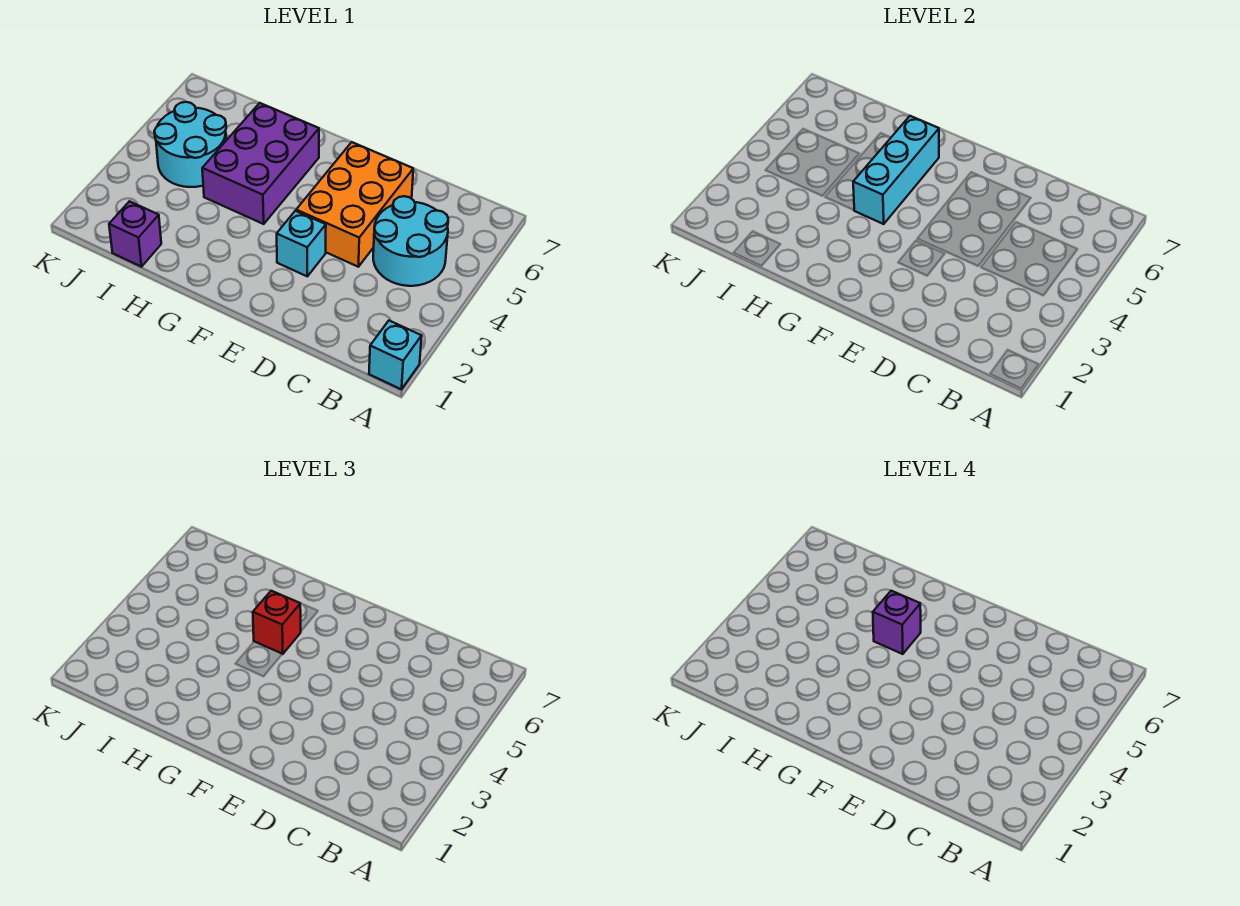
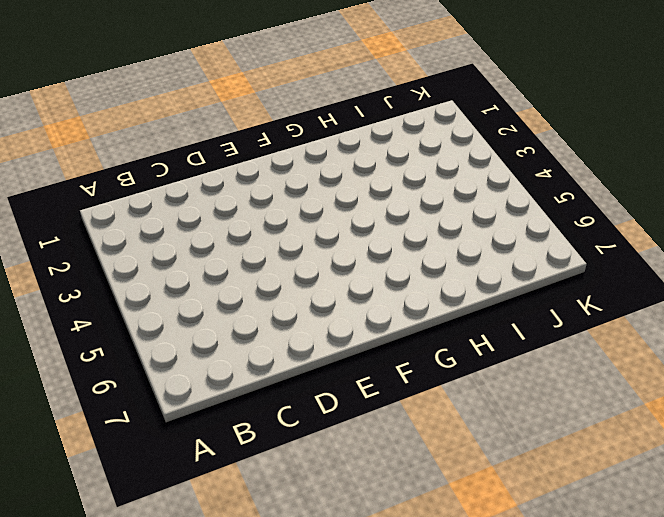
none -> cyan 1x1 brick [369,321,422,389]
none -> cyan 2x2 round brick [373,196,448,286]

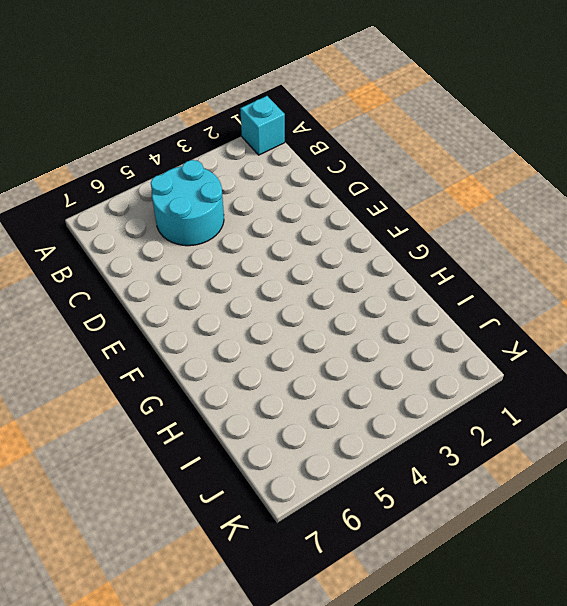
none -> orange 2x3 brick [296,142,413,267]
none -> cyan 1x1 brick [277,211,326,276]

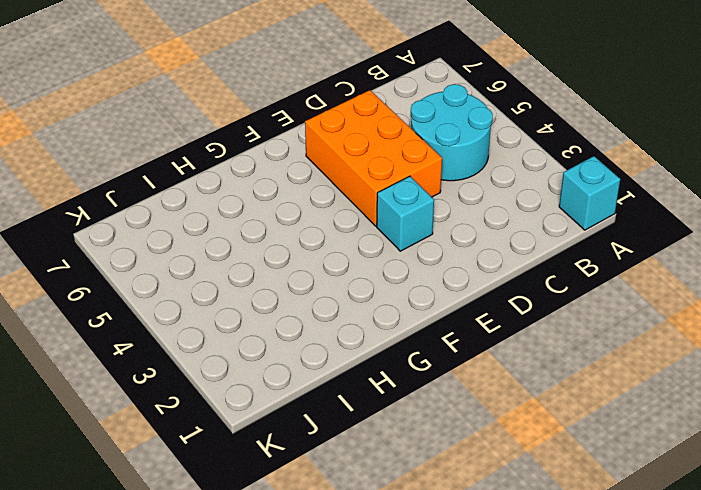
none -> purple 2x3 brick [202,103,319,224]
none -> purple 1x1 brick [109,201,161,267]

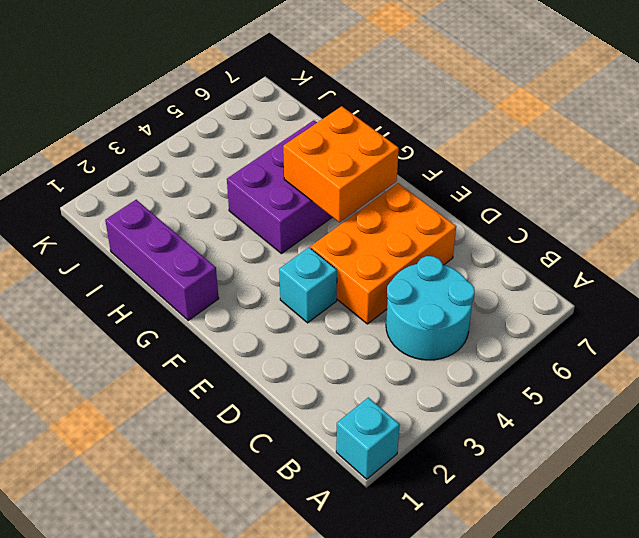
orange 2x2 brick [283,106,399,222] -> cyan 1x3 brick [853,116,939,224]
purple 1x3 brick [105,200,219,320] -> purple 1x1 brick [109,201,161,267]
none -> cyan 2x2 round brick [154,102,226,187]
none -> red 1x1 brick [253,591,301,654]

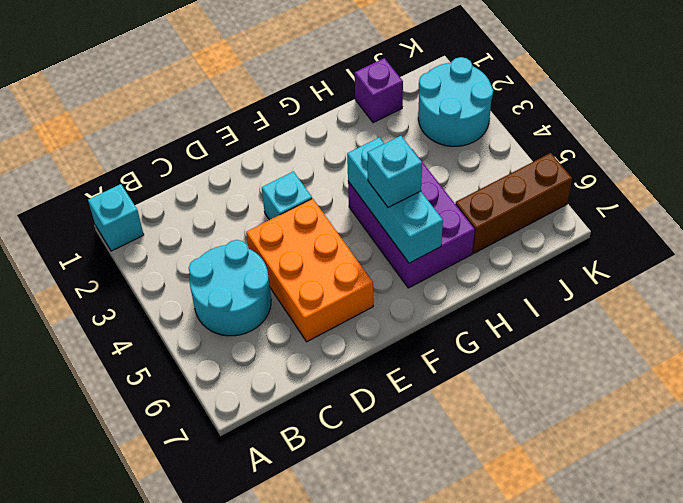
cyan 1x1 brick [367,136,422,207] -> red 1x1 brick [253,591,301,654]
brown 1x3 brick [455,153,572,253] -> none
cyan 2x2 round brick [418,57,493,146] -> cyan 2x2 round brick moved to [154,102,226,187]
none -> purple 1x1 brick [873,591,921,654]

